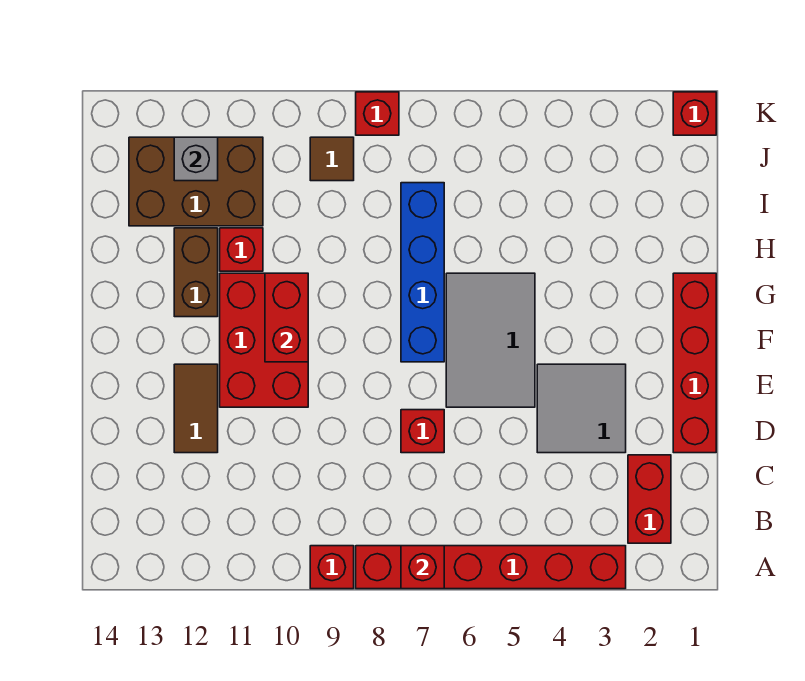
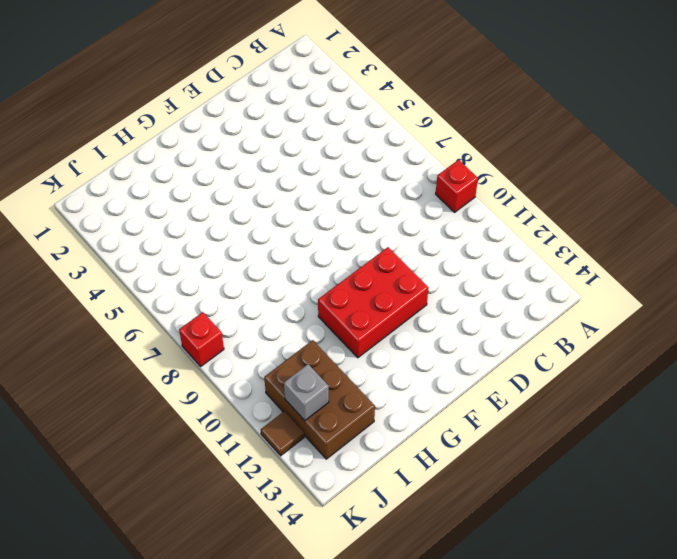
brown 1x1 tile [261,411,304,456] -> brown 1x1 tile moved to [310,137,354,181]
none -> red 1x6 brick [356,546,626,589]
none -> red 1x2 brick [628,455,671,543]
none -> red 1x4 brick [673,273,716,453]

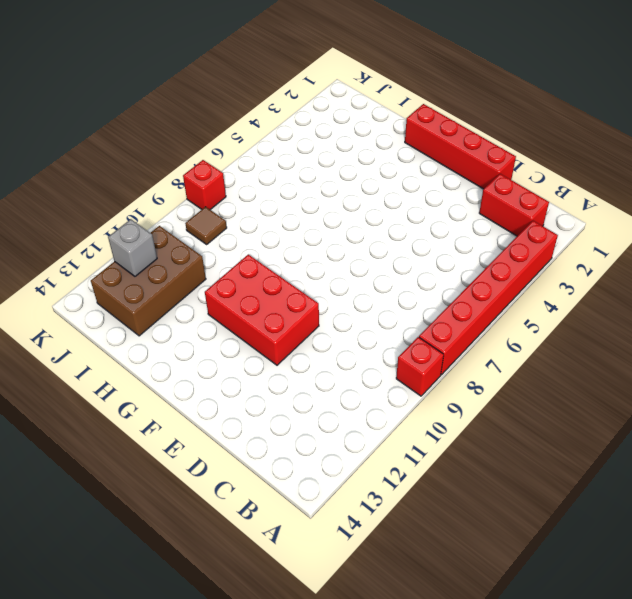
none -> grey 2x2 tile [537,364,626,453]
none -> red 1x1 brick [401,410,444,453]
none -> brown 1x2 tile [174,364,218,453]

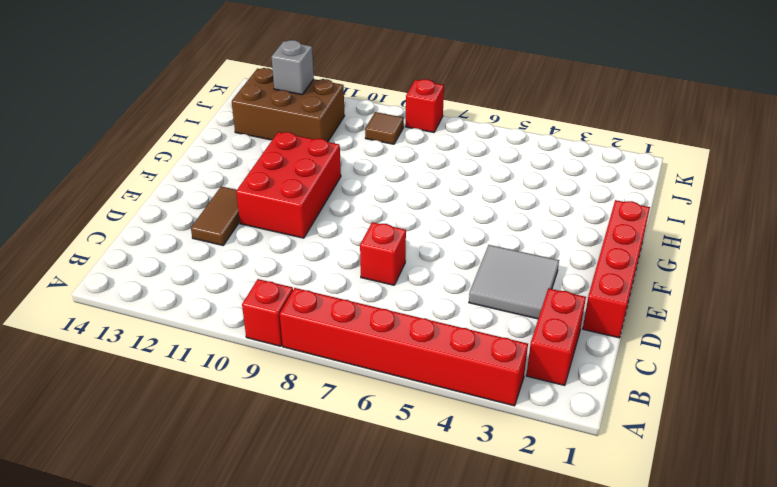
none -> grey 2x3 tile [446,273,535,407]
none -> blue 1x4 brick [401,183,444,362]
none -> brown 1x2 brick [174,228,218,317]

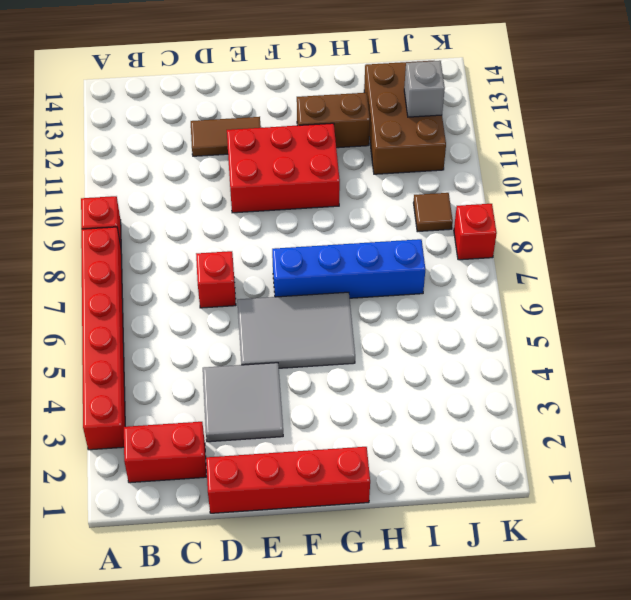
none -> red 1x1 brick [220,228,263,271]
none -> red 1x1 brick [673,92,716,135]
none -> red 1x1 brick [401,546,444,589]

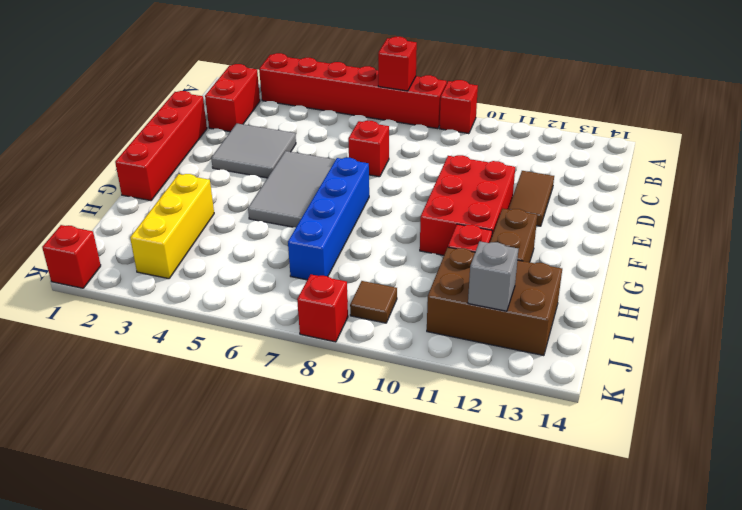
yellow 1x3 brick [130,174,214,279] -> none
none -> red 1x2 brick [265,273,308,362]

